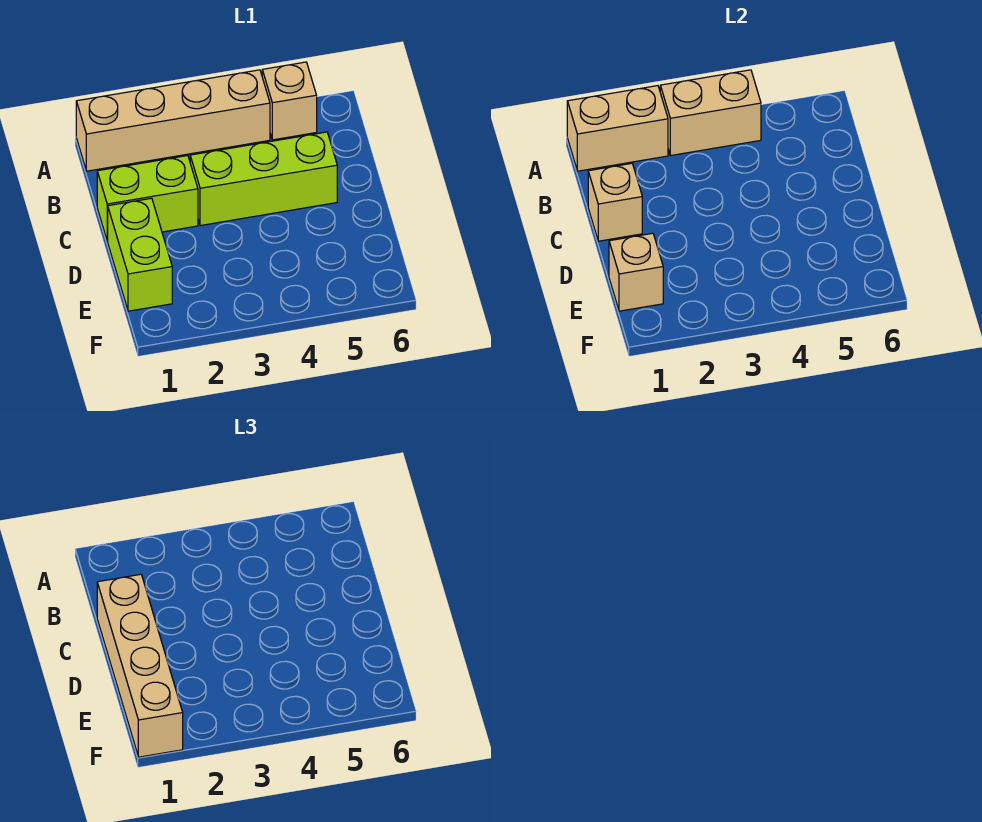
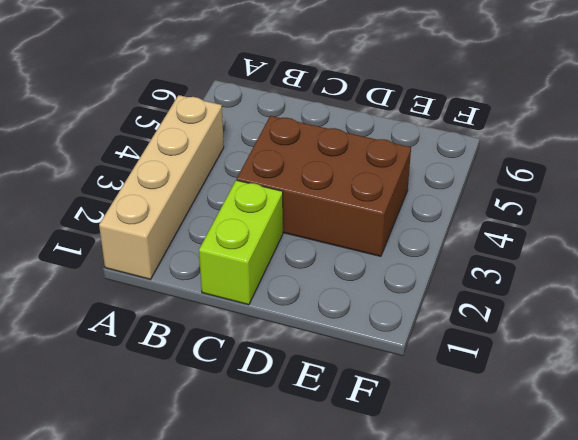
brown 2x3 brick [237,116,411,256] -> lime 1x3 brick [190,132,337,226]
none -> tan 1x1 brick [262,62,317,140]
none -> lime 1x2 brick [108,198,172,311]

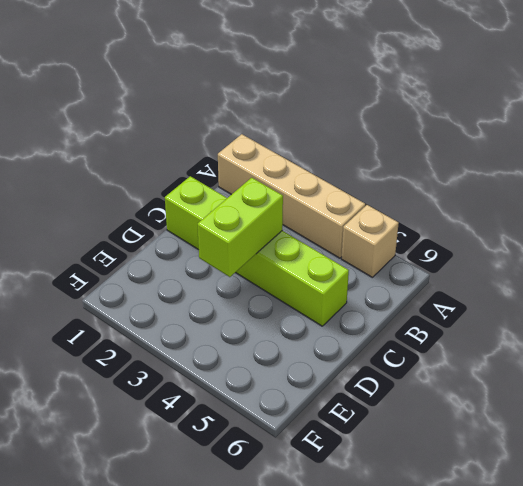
lime 1x2 brick [198,178,283,277] -> lime 1x2 brick moved to [108,198,172,311]
none -> tan 1x2 brick [567,86,668,171]
none -> tan 1x2 brick [660,70,761,155]

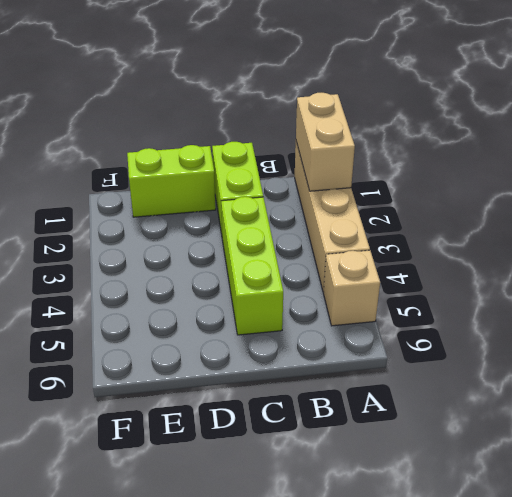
none -> tan 1x2 brick [660,70,761,155]
none -> tan 1x1 brick [588,163,642,241]

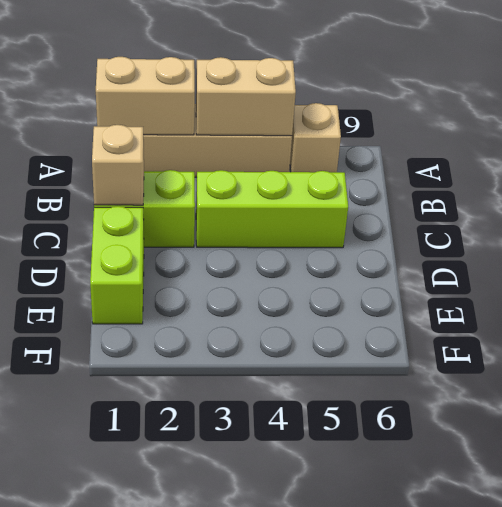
none -> tan 1x1 brick [609,233,663,311]
none -> tan 1x4 brick [97,574,183,757]

